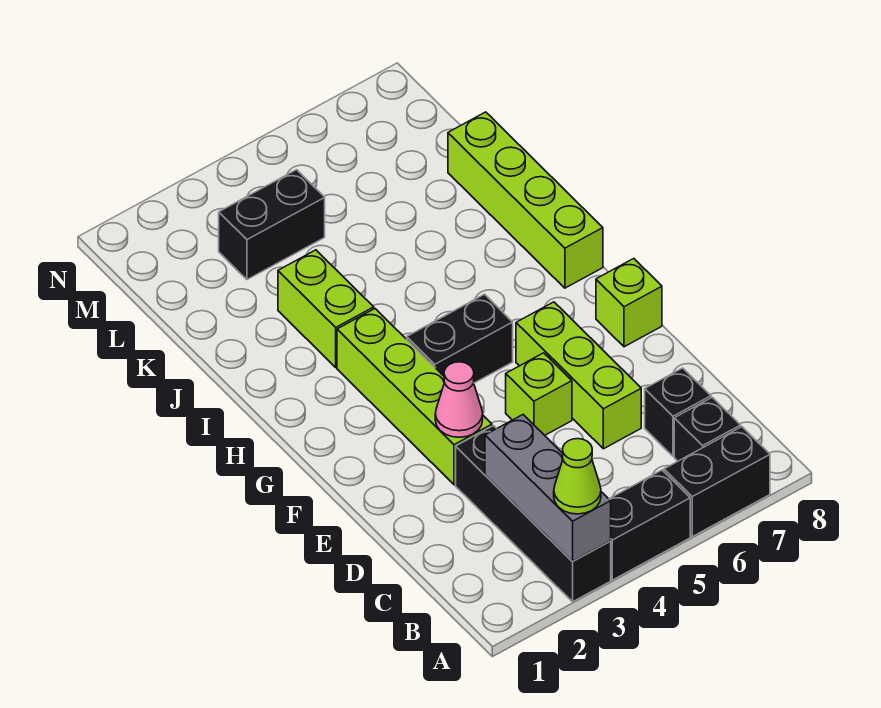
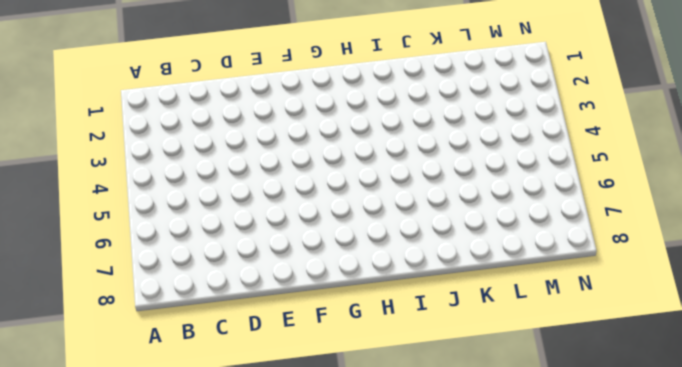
none -> black 1x4 brick [456,426,611,602]
none -> black 1x2 brick [609,470,690,580]
none -> black 1x2 brick [664,427,770,537]

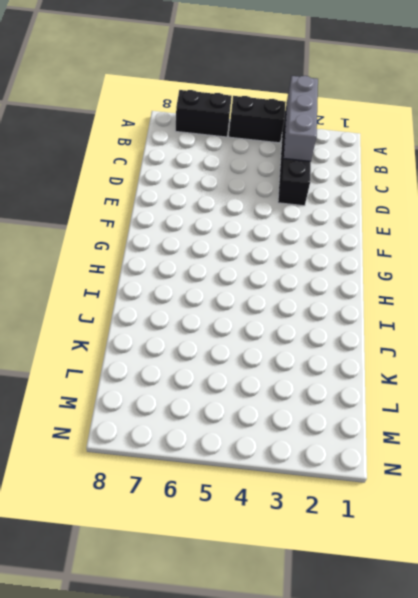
none -> black 1x1 brick [674,397,741,461]
none -> black 1x1 brick [645,368,711,456]
none -> lime 1x3 brick [516,302,641,449]

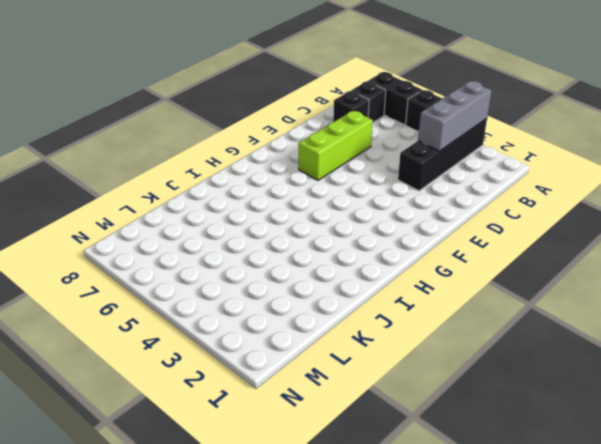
none -> lime 1x4 brick [337,309,492,485]
none -> lime 1x1 brick [506,353,572,435]
none -> lime 1x1 brick [596,259,662,347]

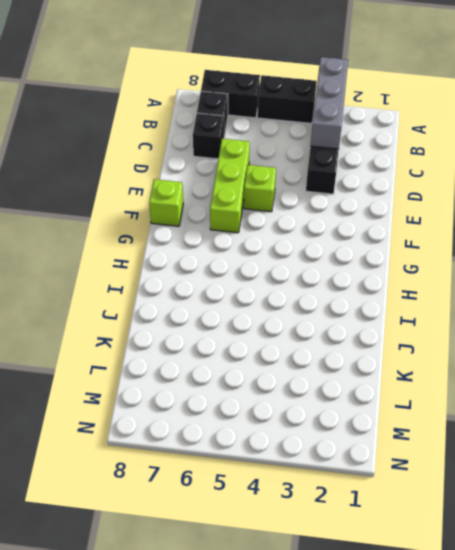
none -> lime 1x4 brick [337,309,492,485]
none -> black 1x2 brick [407,294,513,383]
none -> lime 1x4 brick [448,112,603,288]

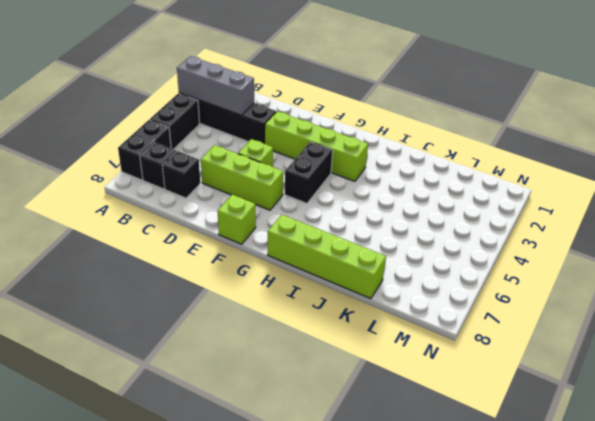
none -> lime 1x2 brick [278,250,374,367]
none -> black 1x2 brick [219,170,325,280]
none -> pink 1x1 cone [435,362,483,437]

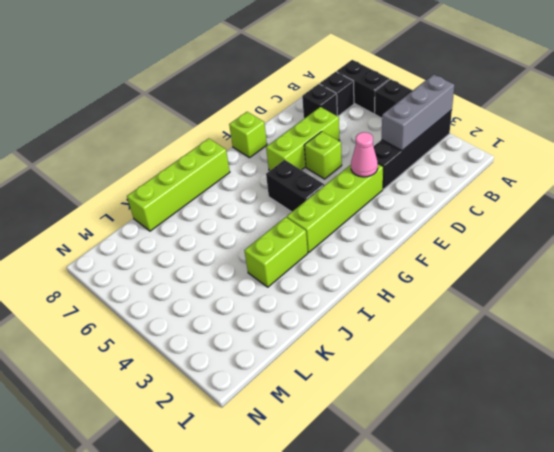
none -> black 1x2 brick [219,170,325,280]
none -> lime 1x1 cone [554,439,601,514]

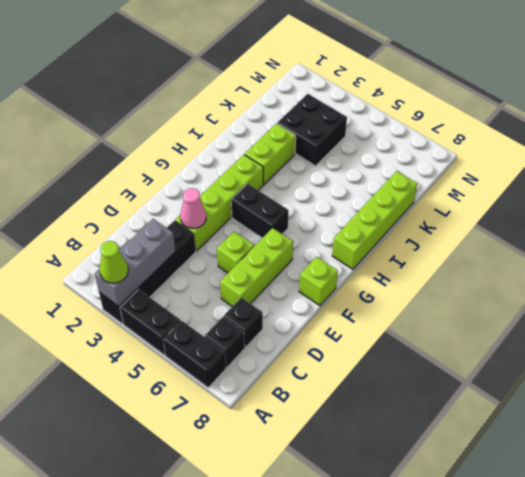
black 2x2 brick [277,94,347,166] -> black 1x2 brick [219,170,325,280]

